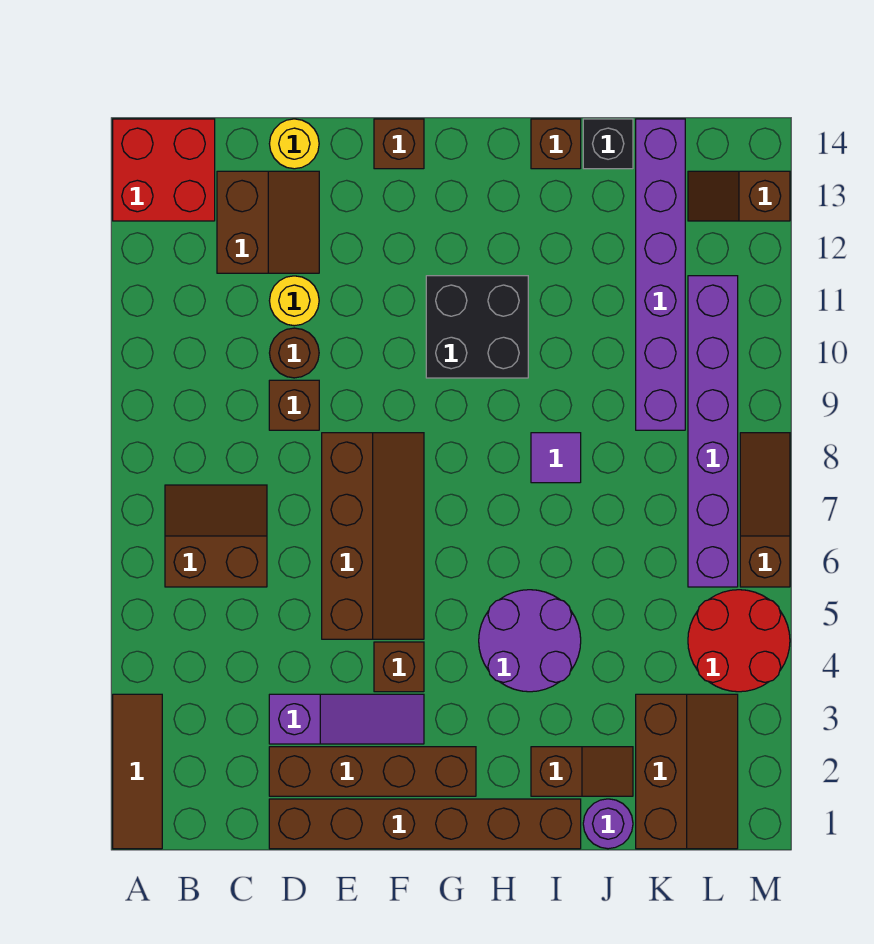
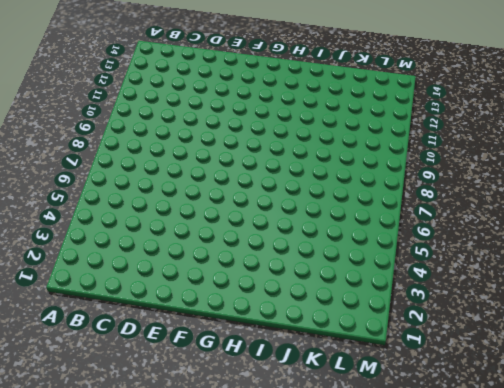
none -> brown 1x3 tile [113,694,162,849]
none -> red 2x2 brick [113,119,215,221]
none -> brown 2x2 slope [165,485,267,587]

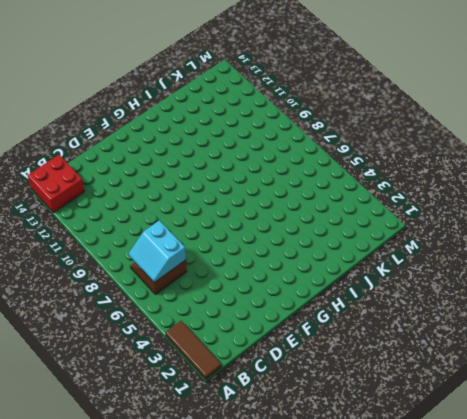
cyan 2x2 slope [129,221,186,282] -> none
none -> brown 2x2 slope [217,171,319,273]
none -> brown 1x6 brick [269,799,581,849]
none -> brown 1x4 brick [269,747,476,796]

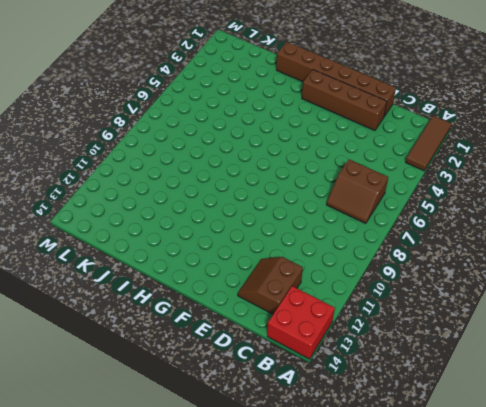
none -> purple 1x3 slope [269,694,424,744]
none -> brown 1x1 brick [269,380,319,430]
none -> brown 1x1 round brick [270,328,319,378]

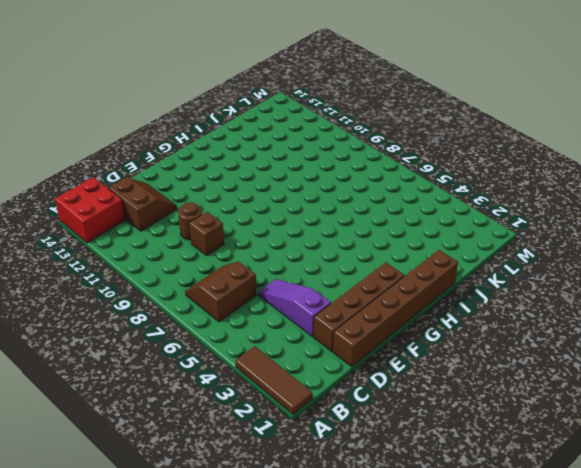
purple 1x3 slope [258,279,331,337] -> purple 1x3 slope turned to [269,694,424,744]
none -> yellow 1x1 round brick [269,276,319,326]
none -> yellow 1x1 round brick [269,119,319,169]
none -> brown 2x4 slope [322,433,424,639]

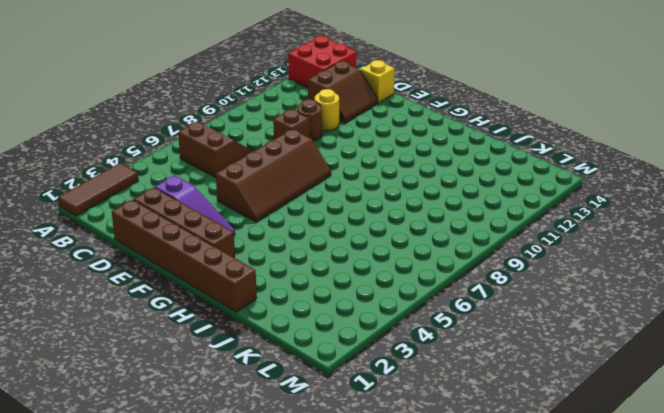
yellow 1x1 brick [361,60,395,103] -> yellow 1x1 round brick [269,119,319,169]
none -> brown 1x1 brick [374,642,424,692]
none -> brown 1x1 brick [374,119,424,169]
none -> black 2x2 brick [426,276,528,378]

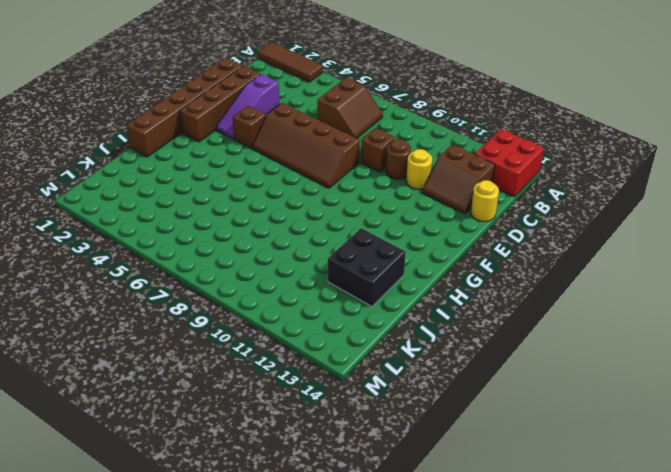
black 2x2 brick [328,228,406,306] -> black 2x2 brick moved to [426,276,528,378]
none -> brown 1x1 brick [374,119,424,169]
none -> purple 2x2 round brick [479,590,581,692]
none -> brown 1x2 slope [531,747,633,796]

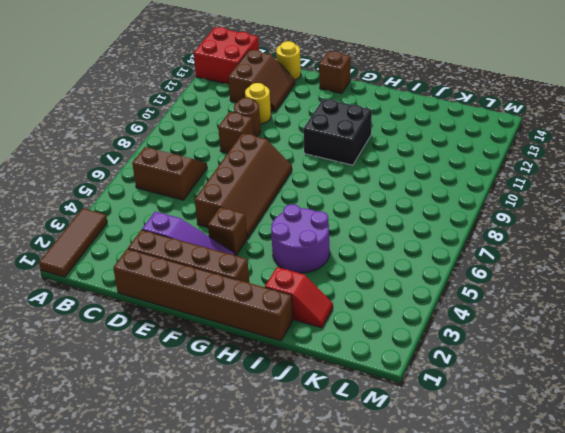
red 1x2 slope [265,267,333,328] -> brown 1x2 slope [531,747,633,796]
none -> purple 1x1 tile [531,433,581,483]
none -> brown 1x1 brick [531,119,581,169]
none -> purple 1x1 round brick [583,799,633,849]

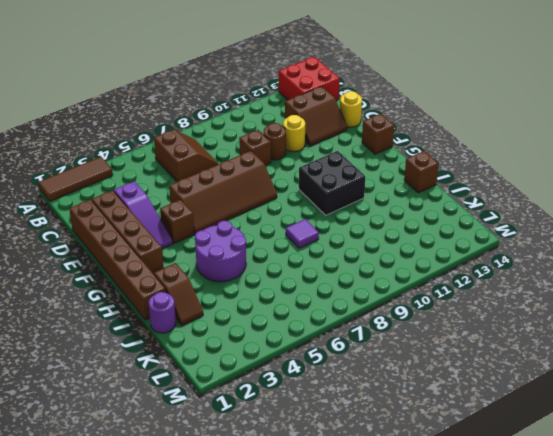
none -> black 1x1 brick [583,119,633,169]
none -> brown 2x3 slope [636,694,738,849]
none -> purple 1x6 brick [636,119,685,430]

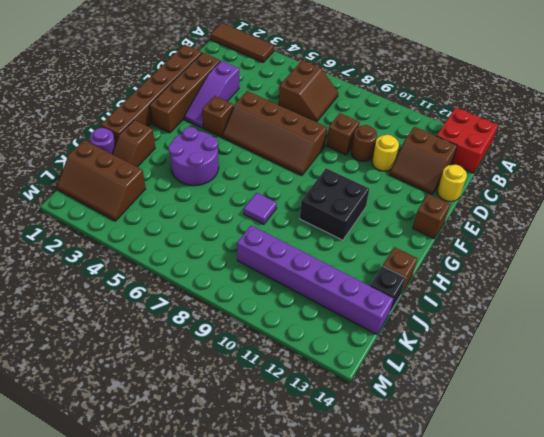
none -> red 2x2 round brick [688,590,790,692]
none -> purple 1x6 brick [688,276,738,587]
none -> brown 1x2 slope [688,171,790,221]

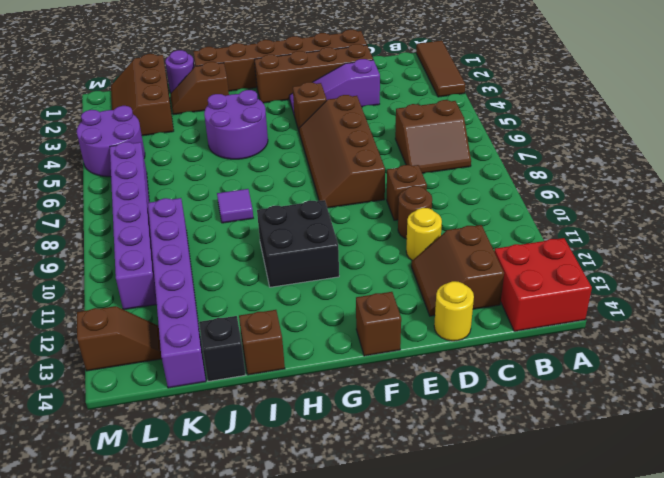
purple 2x2 round brick [77,106,145,177] -> red 2x2 round brick [688,590,790,692]
none -> brown 1x3 slope [740,433,790,587]

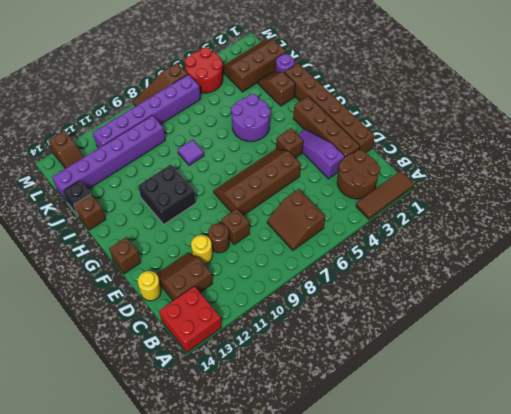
brown 2x2 round brick [337,150,380,199] -> none

